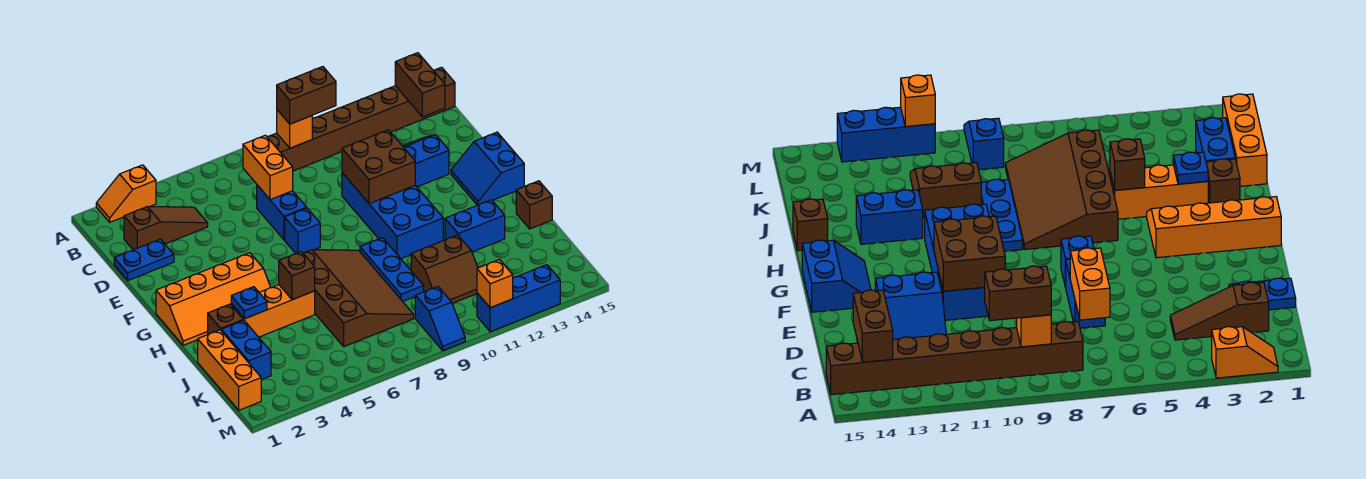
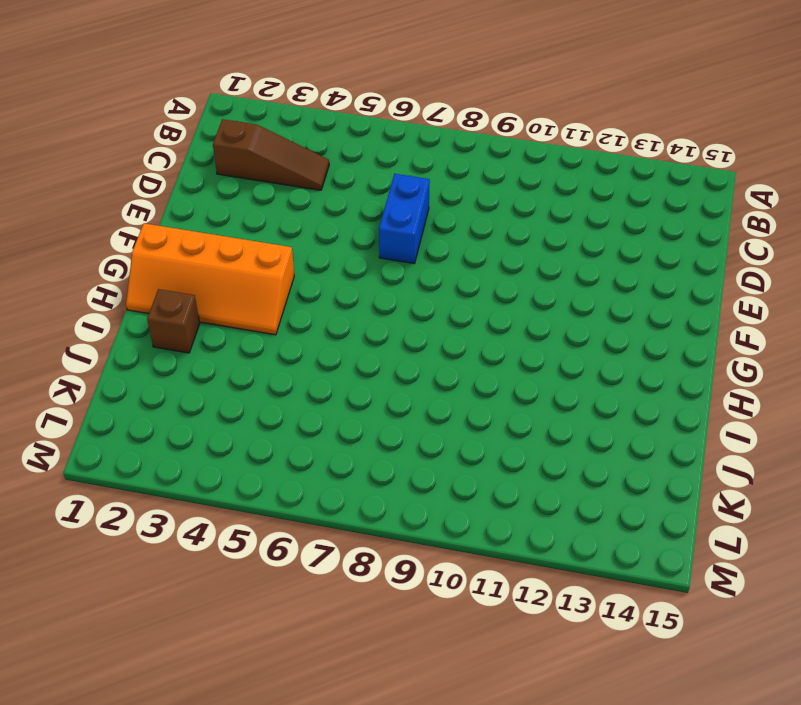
none -> orange 1x2 slope [96,165,156,222]
none -> brown 1x8 brick [268,67,455,171]
none -> blue 1x2 plate [114,239,174,280]

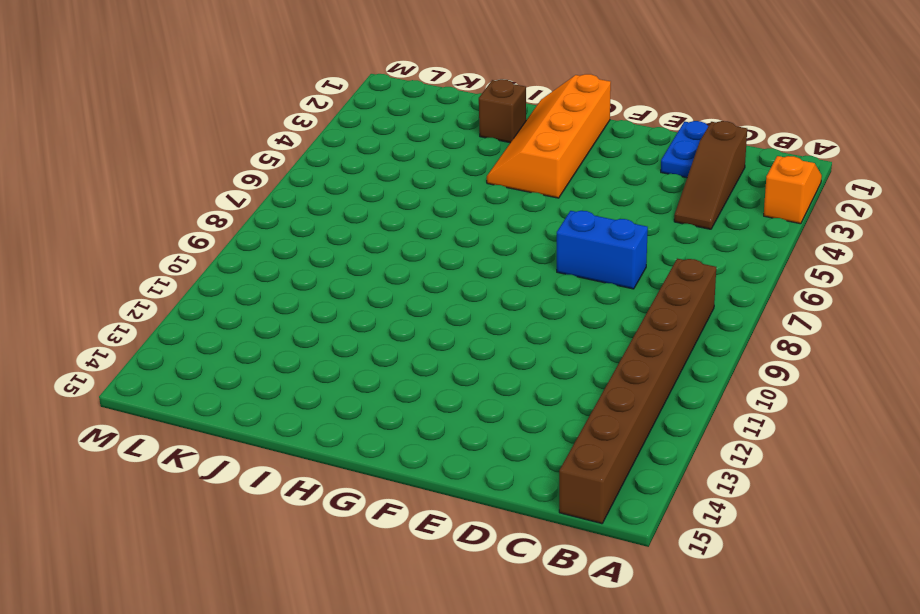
none -> blue 2x2 slope [403,135,449,187]
none -> blue 2x4 brick [342,173,443,258]
none -> blue 1x1 brick [285,208,320,254]

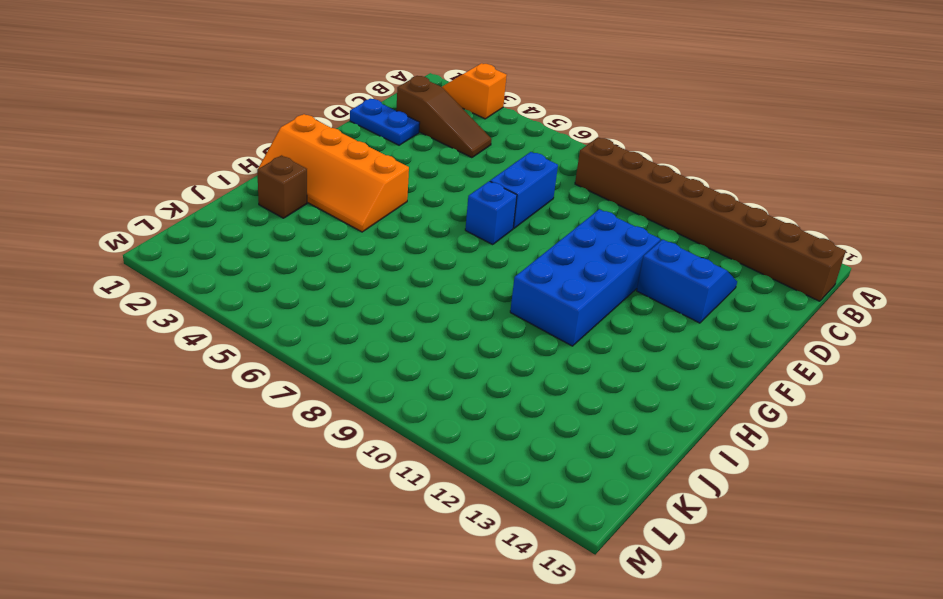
none -> blue 2x2 slope [451,132,524,205]
none -> brown 3x4 slope [303,250,414,346]
none -> blue 1x3 plate [360,238,424,301]

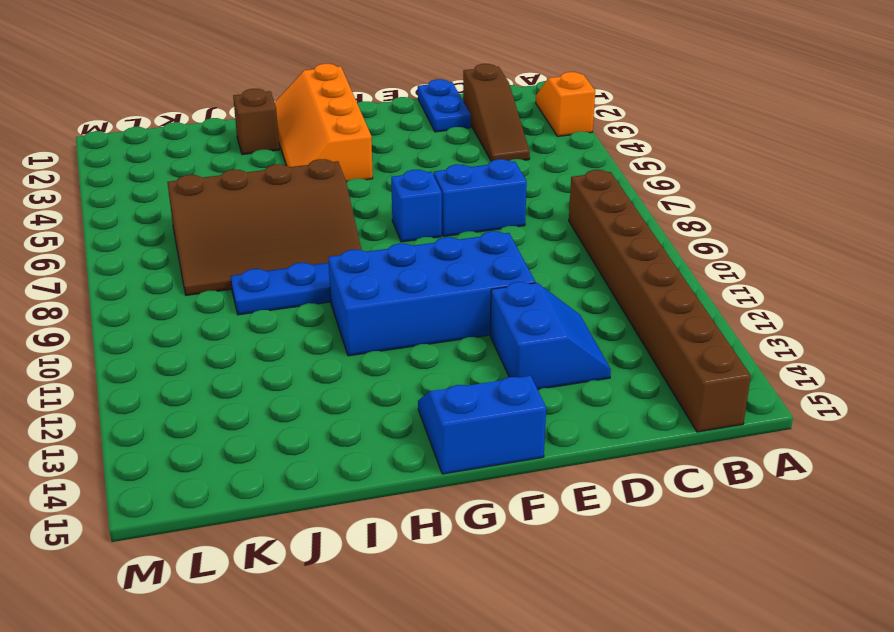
none -> orange 1x3 brick [231,285,315,337]
none -> blue 1x2 brick [445,200,505,252]
none -> brown 1x1 brick [516,181,552,229]

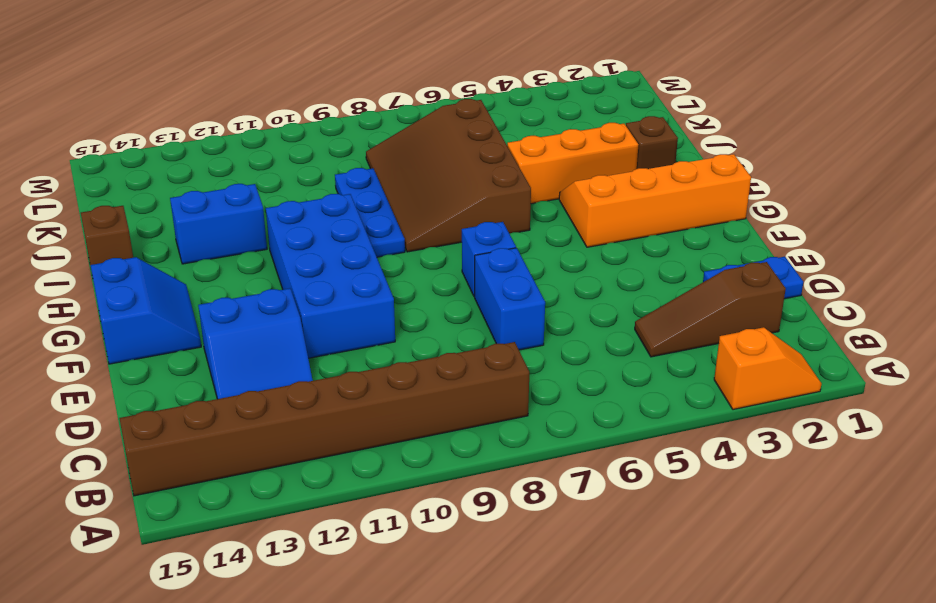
none -> orange 1x3 brick [198,330,261,410]
none -> blue 1x2 brick [221,320,271,380]
none -> brown 2x2 slope [411,235,478,303]

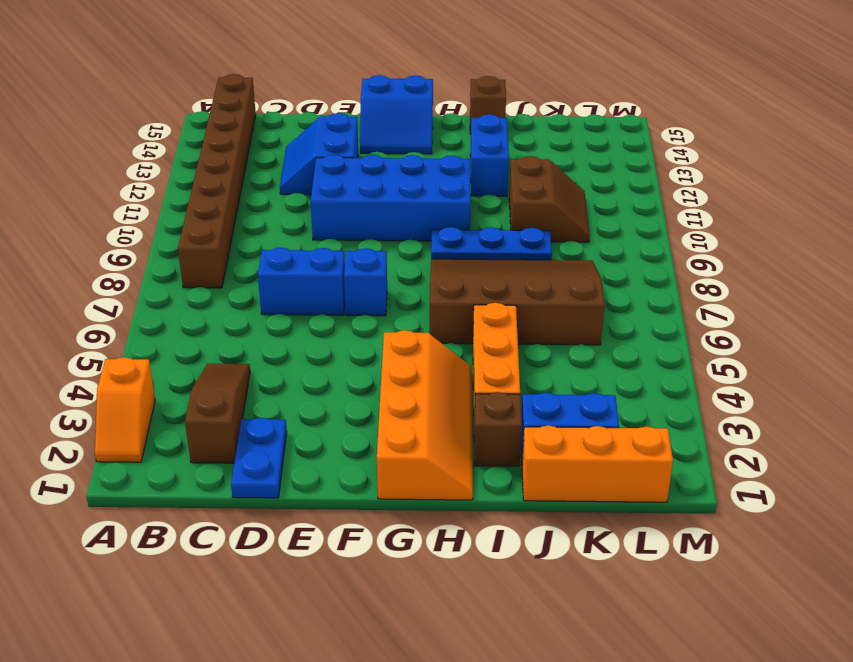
none -> blue 1x2 slope [415,287,465,350]
none -> blue 1x3 brick [477,265,560,332]
none -> orange 1x1 brick [277,110,312,148]

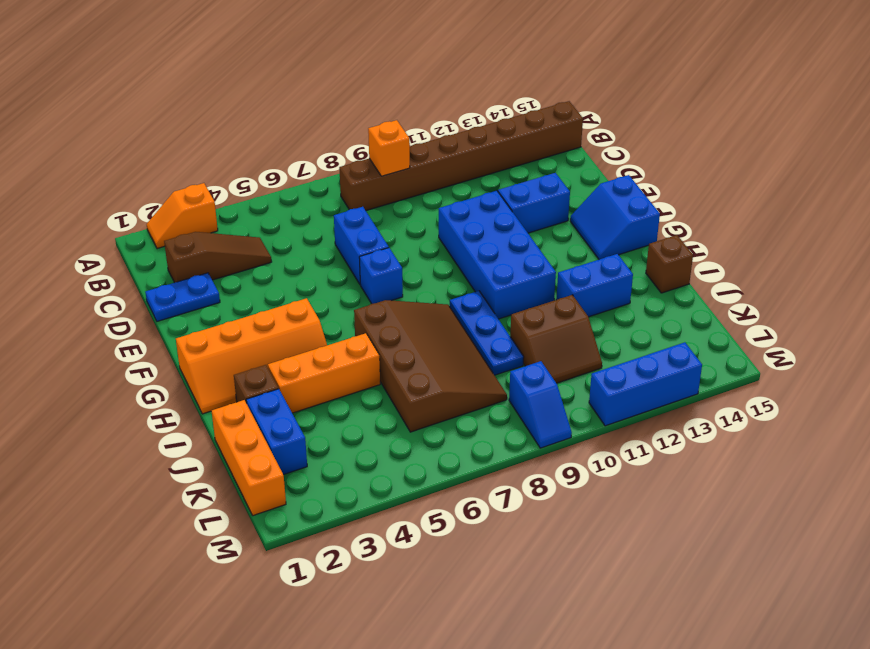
none -> brown 1x2 brick [395,53,445,117]
none -> orange 1x2 brick [243,135,293,200]
none -> brown 2x2 brick [342,130,415,204]

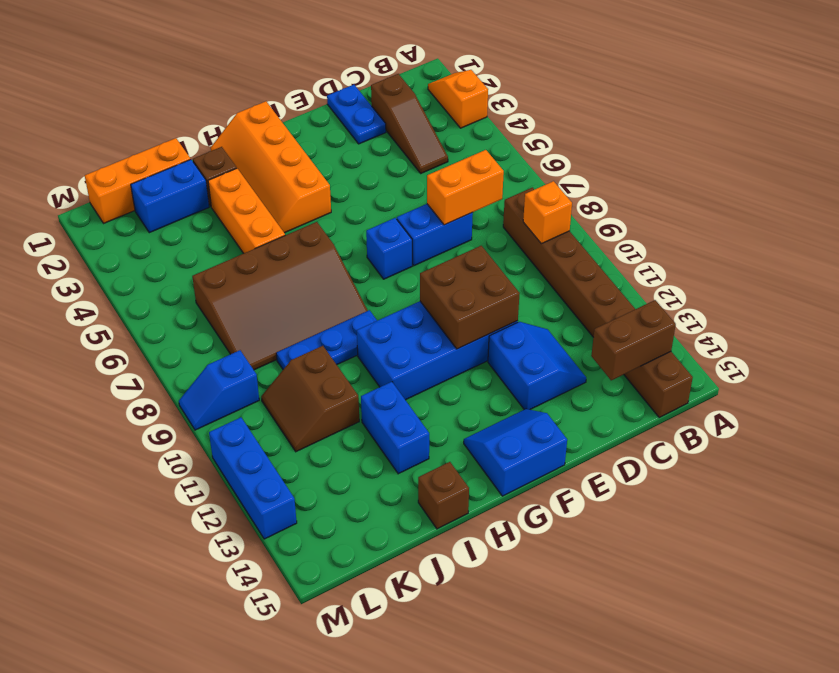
none -> blue 1x1 plate [231,287,267,319]
none -> brown 1x1 brick [279,252,315,300]
none -> orange 1x1 brick [477,260,513,308]

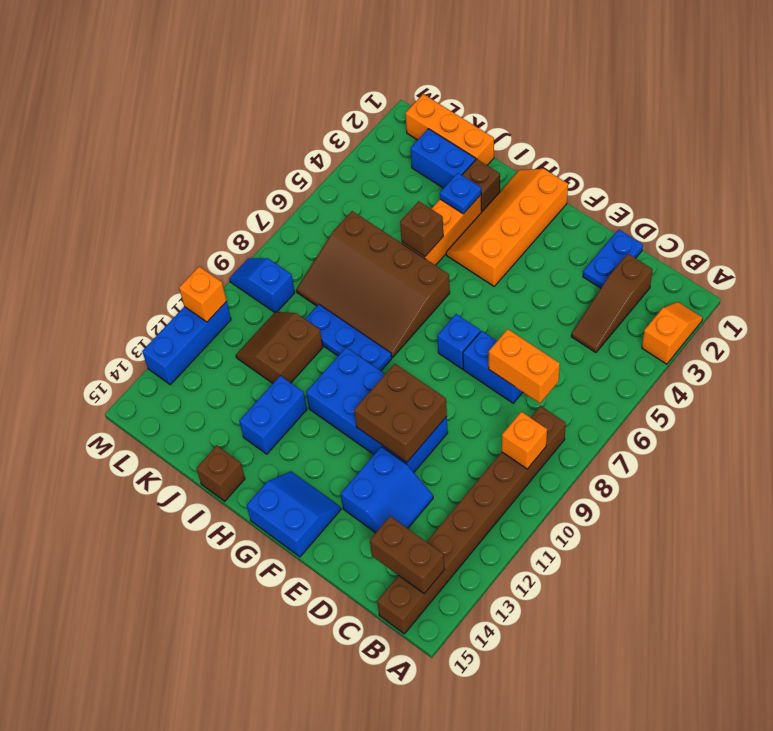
none -> brown 1x2 brick [277,67,336,124]

